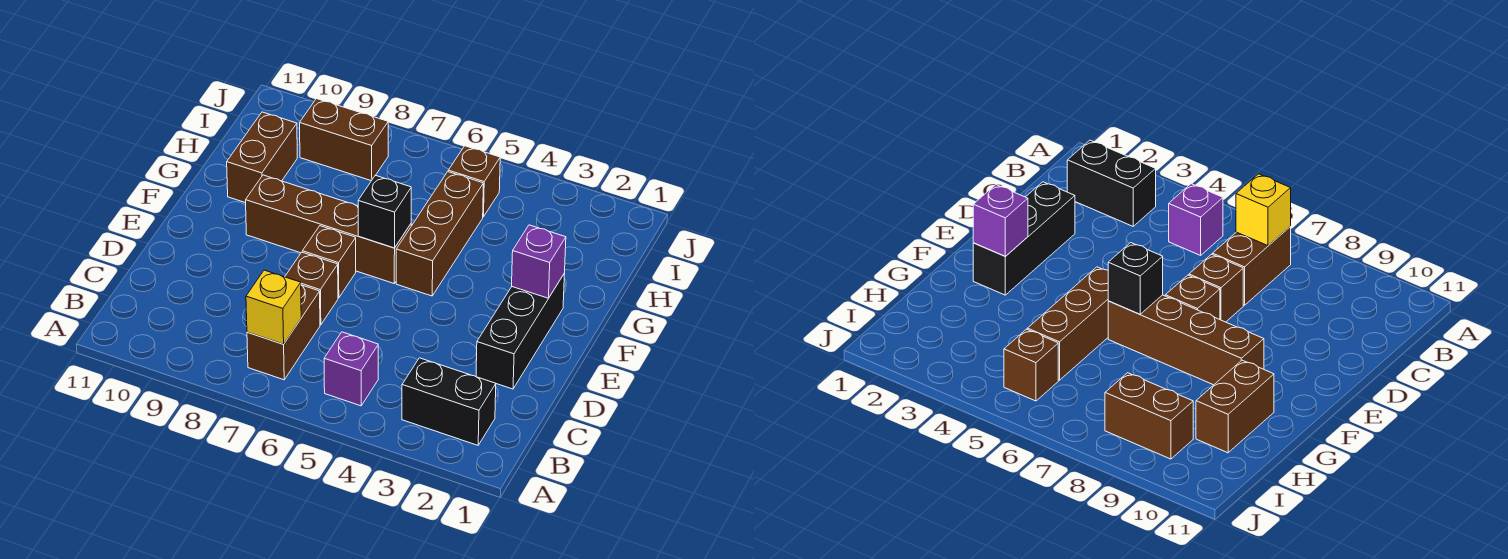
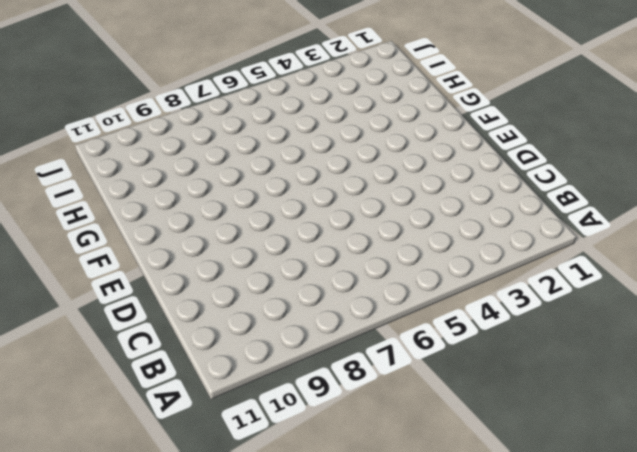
none -> black 1x2 brick [402,358,496,445]
none -> purple 1x1 brick [324,332,378,406]
none -> brown 1x2 brick [247,285,320,380]

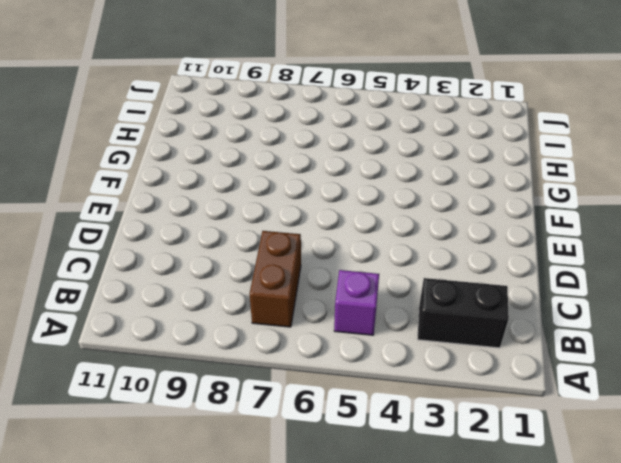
none -> black 1x3 brick [476,273,565,389]
none -> brown 1x1 brick [285,252,338,325]
none -> brown 1x1 brick [302,226,356,298]

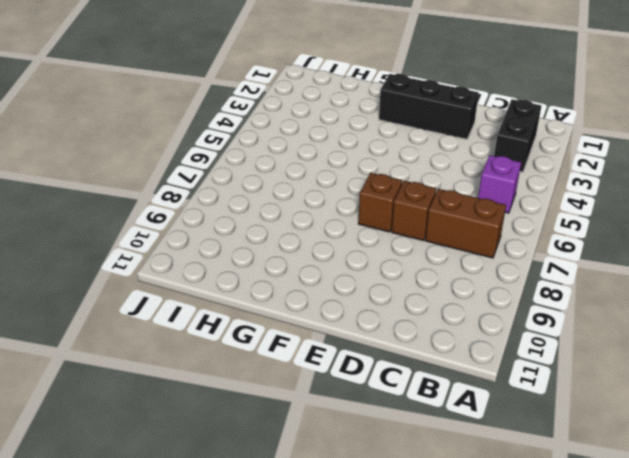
none -> brown 1x3 brick [396,172,483,296]
none -> brown 1x4 brick [246,175,411,283]
none -> brown 1x2 brick [227,112,297,203]

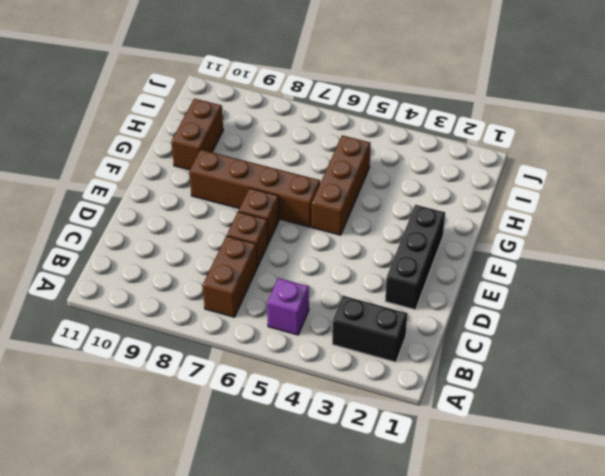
none -> brown 1x1 brick [448,146,500,217]
none -> brown 1x2 brick [300,99,388,181]
none -> yellow 1x1 brick [246,270,301,344]

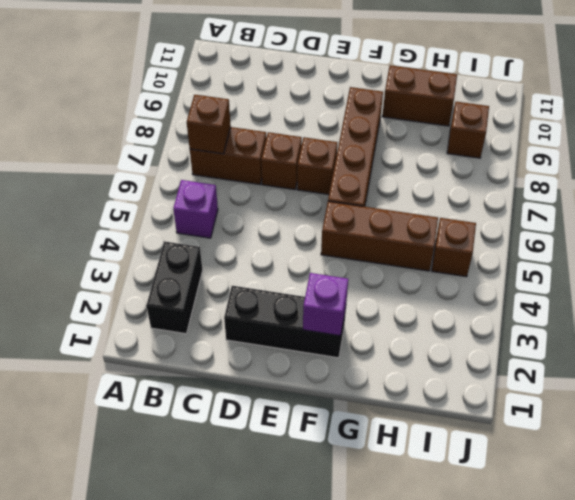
brown 1x1 brick [187,95,231,154] -> yellow 1x1 brick [246,270,301,344]
brown 1x1 brick [447,102,489,158] -> brown 1x2 brick [300,99,388,181]
none -> black 1x1 brick [358,175,411,248]

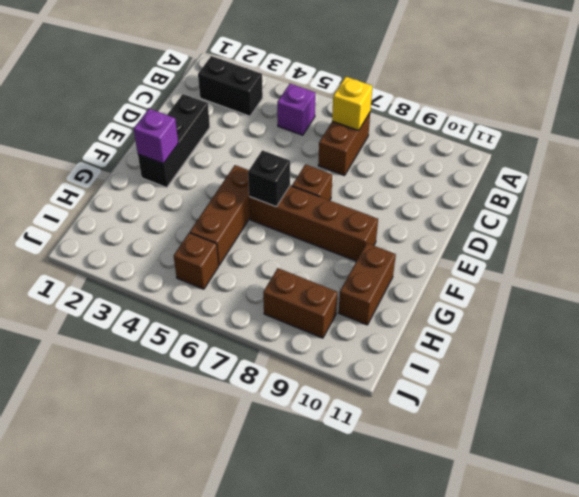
none -> brown 1x1 brick [285,252,338,325]

